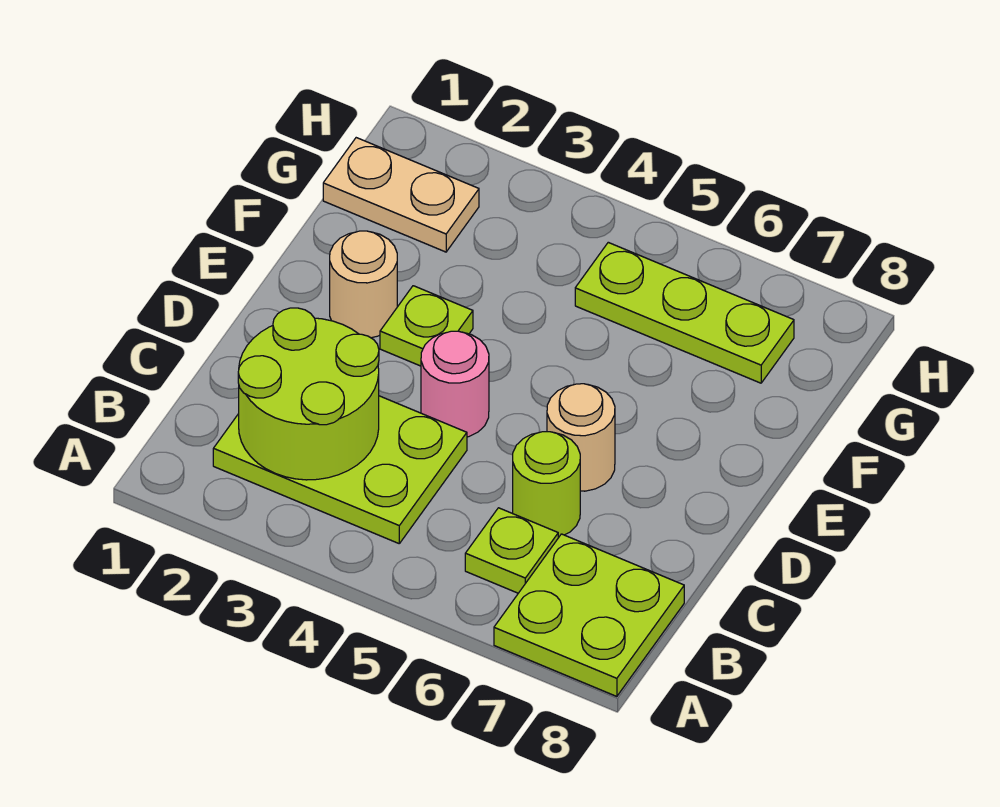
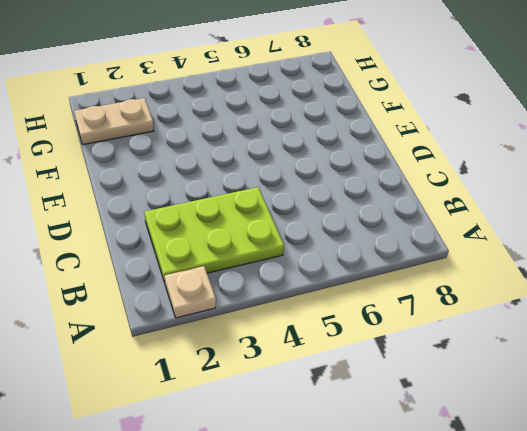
tan 1x1 plate [165,266,216,318] -> none
none -> lime 2x2 plate [494,534,684,696]
none -> lime 1x1 plate [465,508,559,593]

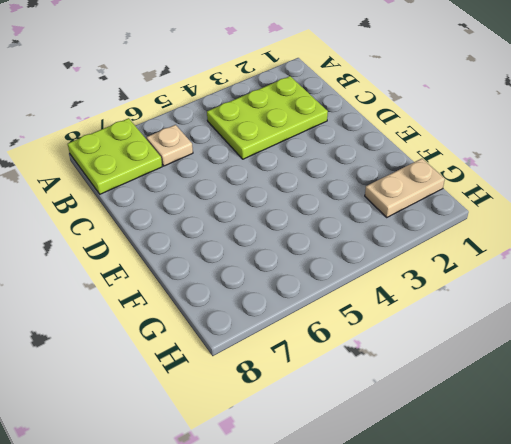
tan 1x1 plate [147,125,193,166] -> lime 1x1 plate [465,508,559,593]
none -> lime 1x1 round brick [513,432,580,537]
none -> pink 1x1 round brick [421,331,489,437]

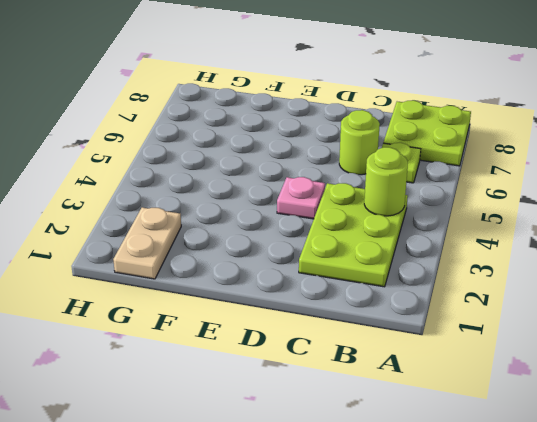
lime 1x1 round brick [364,147,408,216] -> none
pink 1x1 plate [277,177,325,219] -> pink 1x1 round brick [421,331,489,437]
none -> tan 1x1 round brick [547,384,615,491]
none -> tan 1x1 round brick [330,231,397,338]

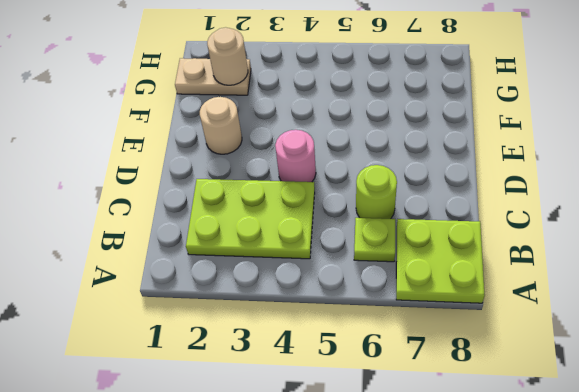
tan 1x1 round brick [207,27,248,85] -> tan 1x1 round brick moved to [547,384,615,491]
none -> lime 1x1 plate [380,286,473,366]
none -> lime 1x3 plate [575,242,794,383]

